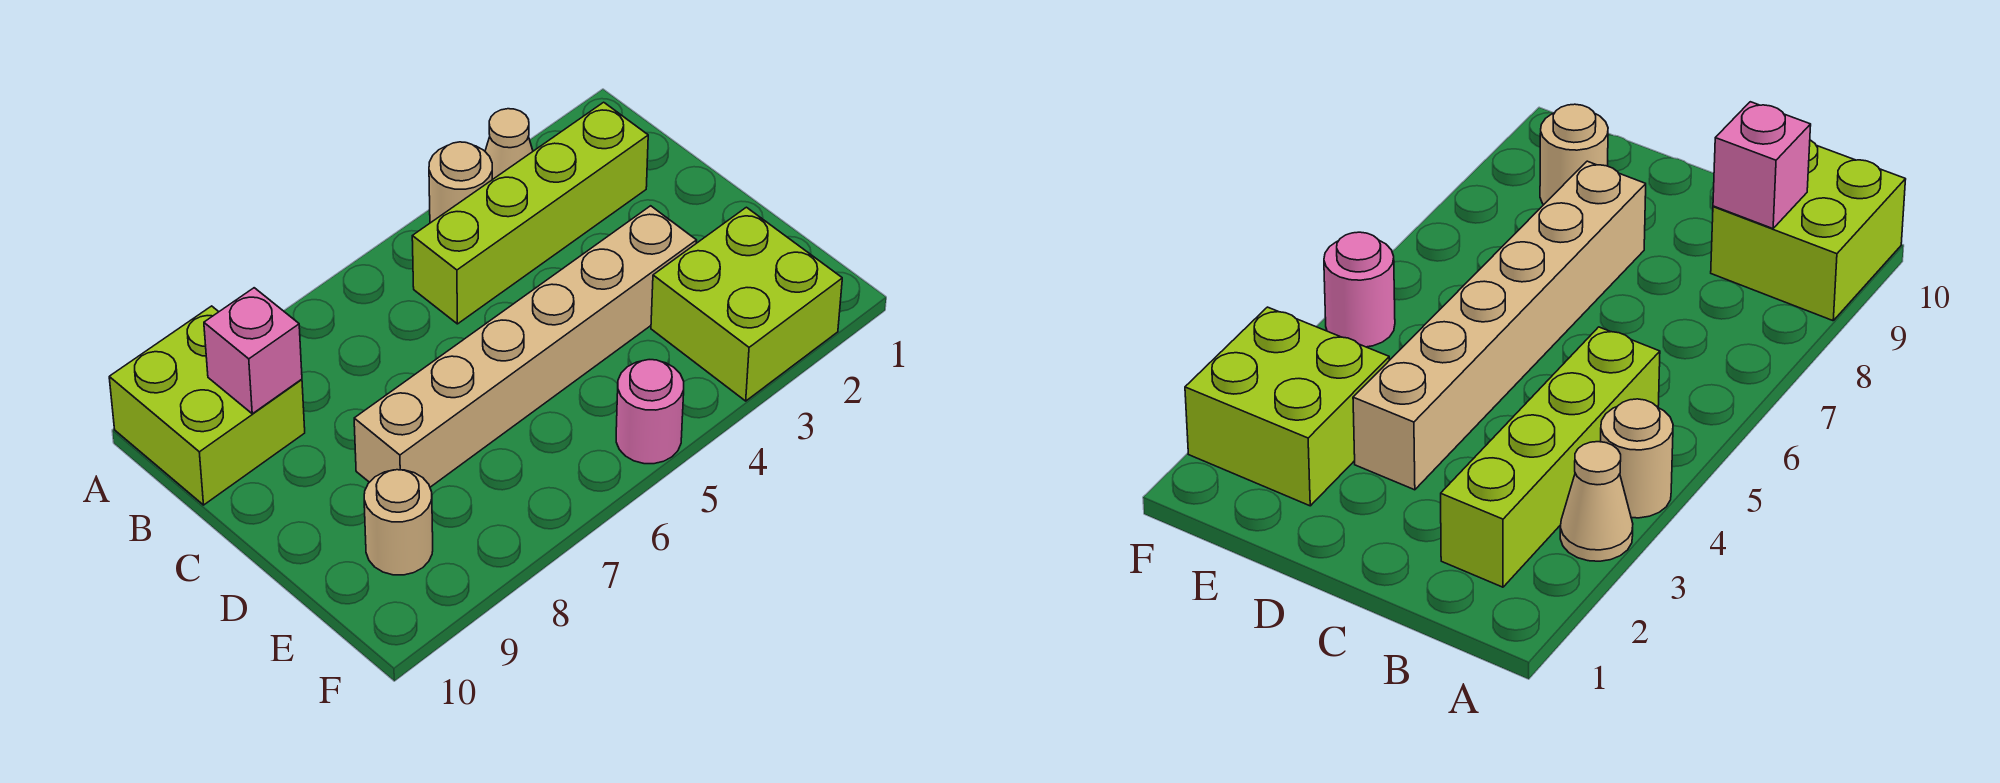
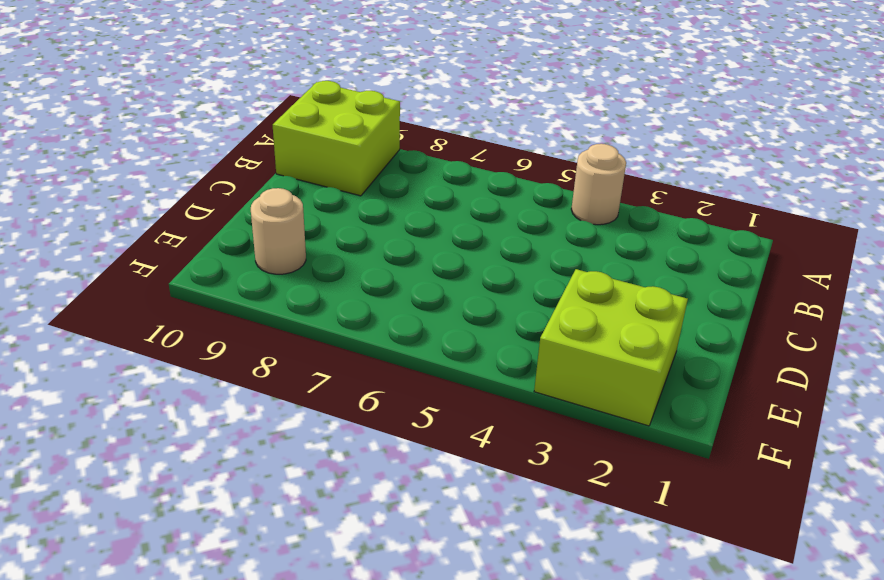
none -> tan 1x1 cone [485,109,533,180]
none -> lime 1x4 brick [412,102,648,324]

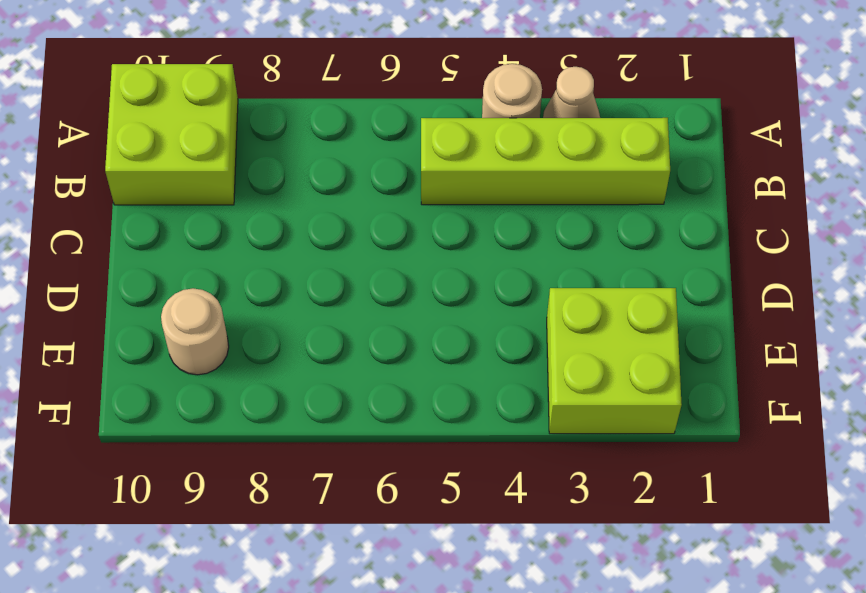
none -> tan 1x6 brick [354,206,697,487]
none -> pink 1x1 round brick [616,360,684,464]

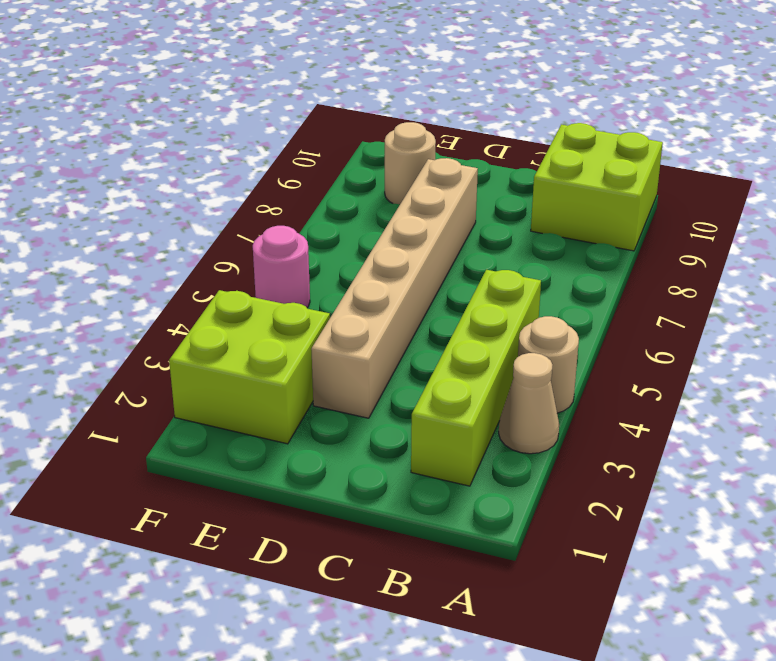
none -> pink 1x1 brick [204,288,302,414]

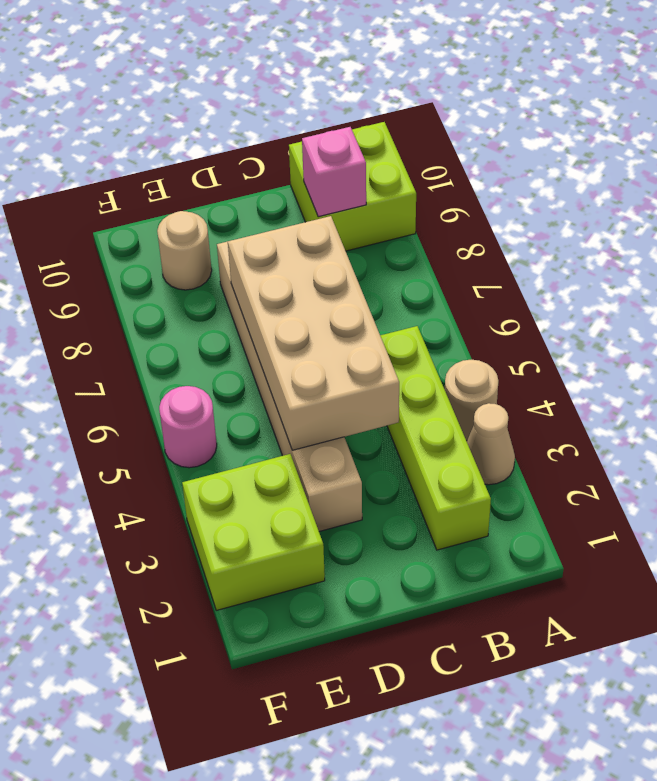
tan 2x4 brick [228,216,399,450] -> none

